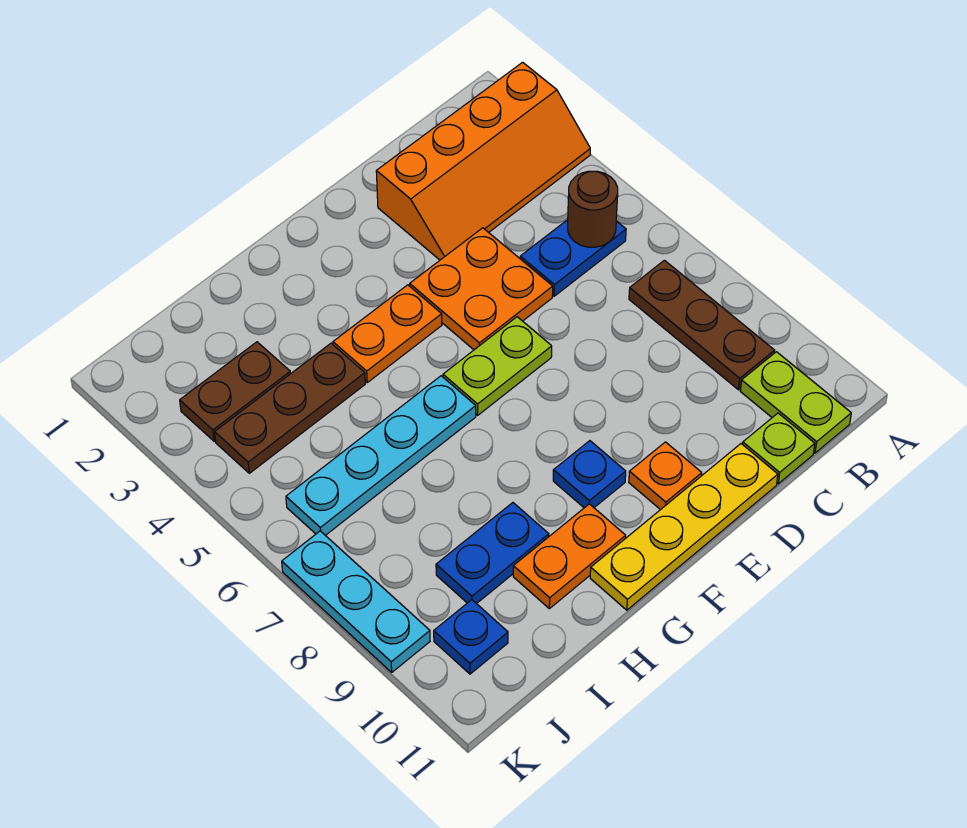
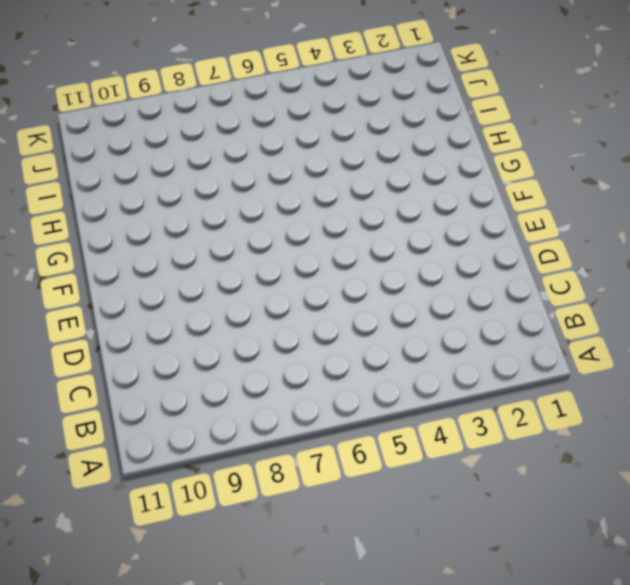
none -> orange 2x4 slope [376,62,590,260]
none -> blue 1x2 plate [520,220,626,296]
none -> brown 1x3 plate [629,260,775,390]

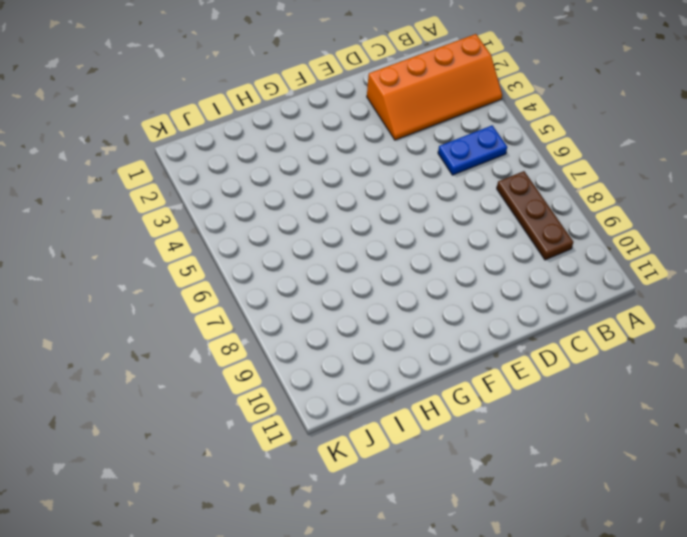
none -> lime 1x2 plate [740,352,851,453]
none -> lime 1x1 plate [743,413,815,484]
none -> orange 2x2 plate [410,228,553,350]

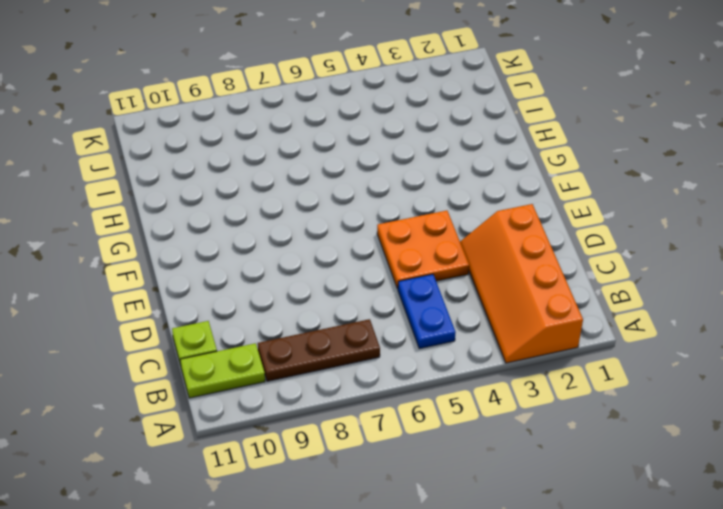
none -> yellow 1x4 plate [590,444,778,610]
none -> lime 1x2 plate [443,317,552,415]
none -> orange 1x1 plate [629,442,702,510]

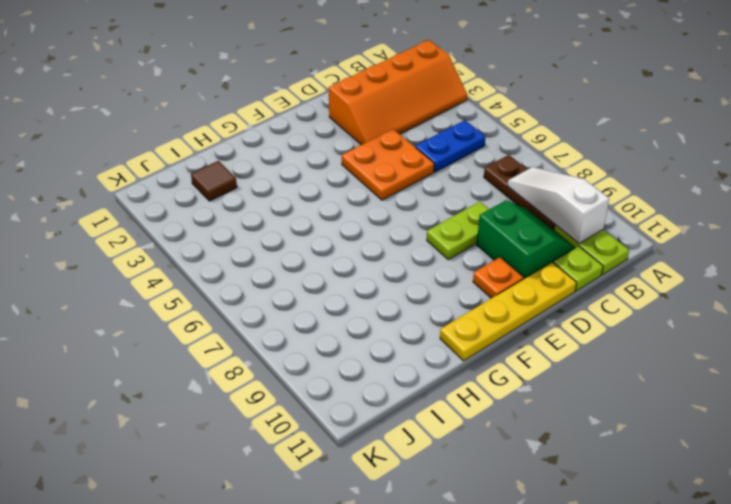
white 1x3 slope [507,167,609,244] -> none
green 2x2 slope [477,200,575,279] -> none
lime 1x2 plate [427,202,489,260] -> lime 1x2 plate moved to [443,317,552,415]
brown 1x1 tile [191,161,237,201] -> none
none -> orange 1x2 plate [333,285,442,382]
none -> blue 1x1 plate [553,441,626,508]
none -> cyan 1x4 plate [286,376,476,536]

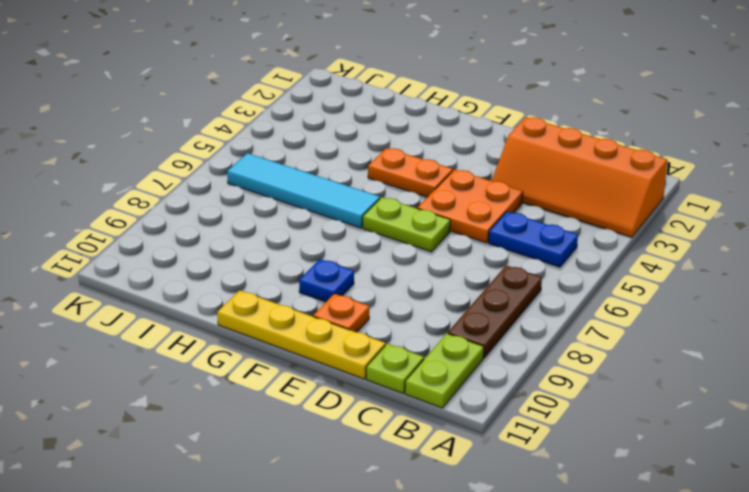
cyan 1x4 tile [227,153,380,228] -> cyan 1x4 plate [286,376,476,536]
none -> orange 1x2 plate [513,504,626,609]
none -> brown 1x3 plate [215,343,365,473]
none -> blue 1x2 plate [436,503,549,604]

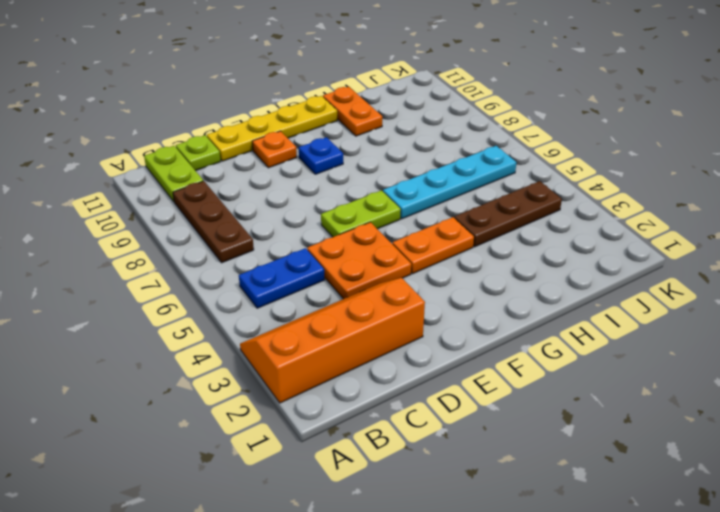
orange 1x2 plate [323,87,382,136] -> orange 1x2 plate turned to [513,504,626,609]
none -> blue 1x2 plate [436,503,549,604]
none -> brown 1x2 plate [180,342,291,441]
none -> blue 1x1 plate [434,600,508,674]

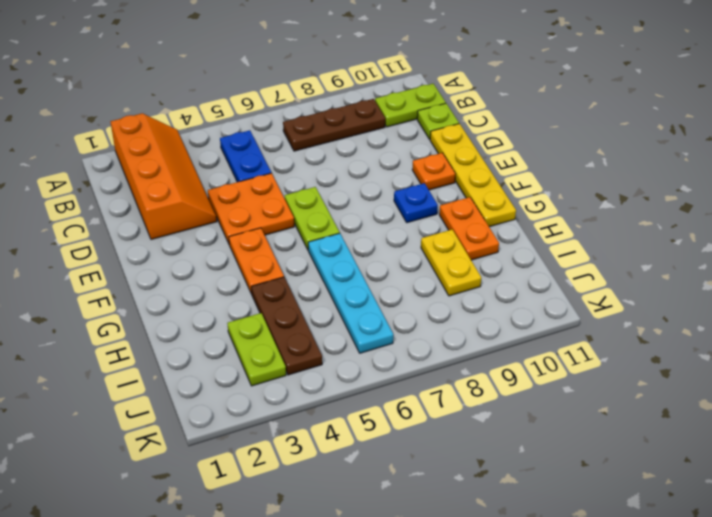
yellow 1x2 plate [421,230,481,296] -> blue 1x2 plate [436,503,549,604]
lime 1x2 plate [227,313,286,386] -> brown 1x2 plate [180,342,291,441]
none -> blue 1x1 plate [434,600,508,674]
none -> cyan 1x3 plate [282,531,430,672]
none -> brown 1x1 round brick [568,171,618,247]

